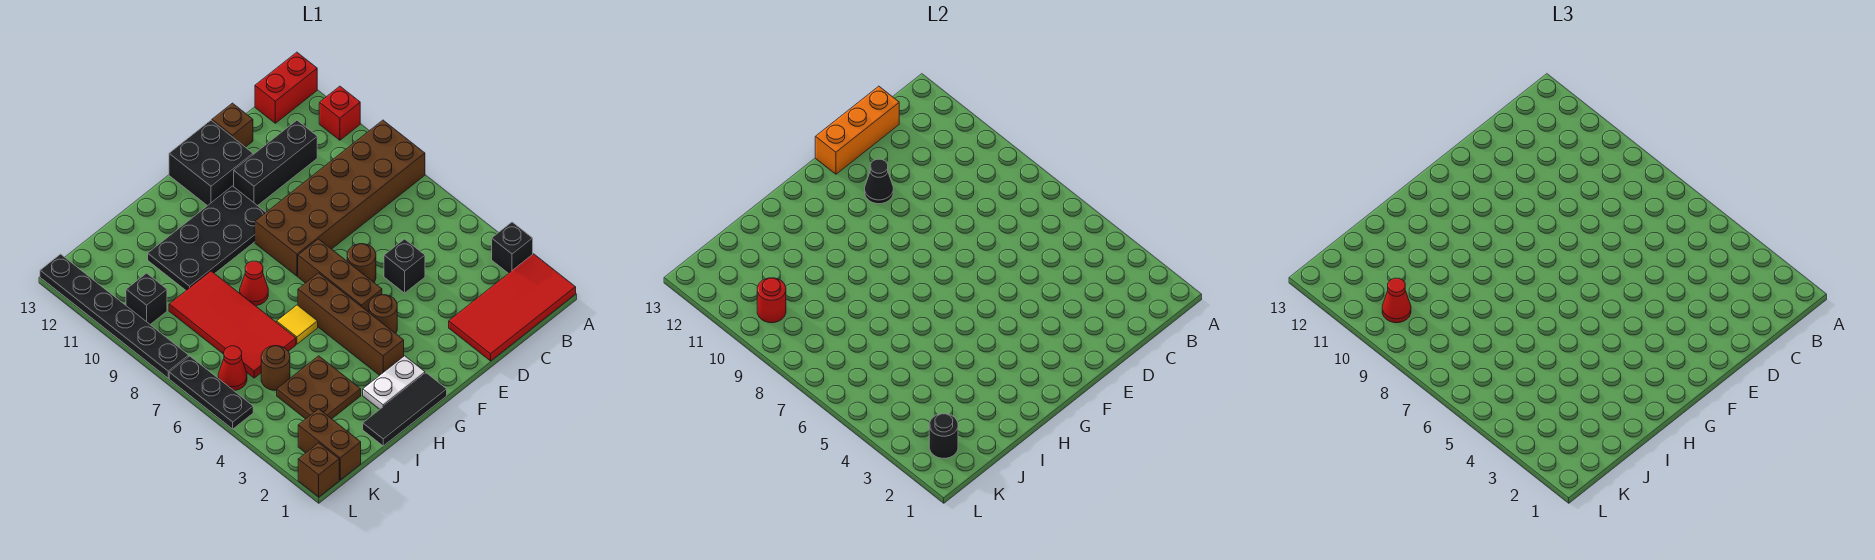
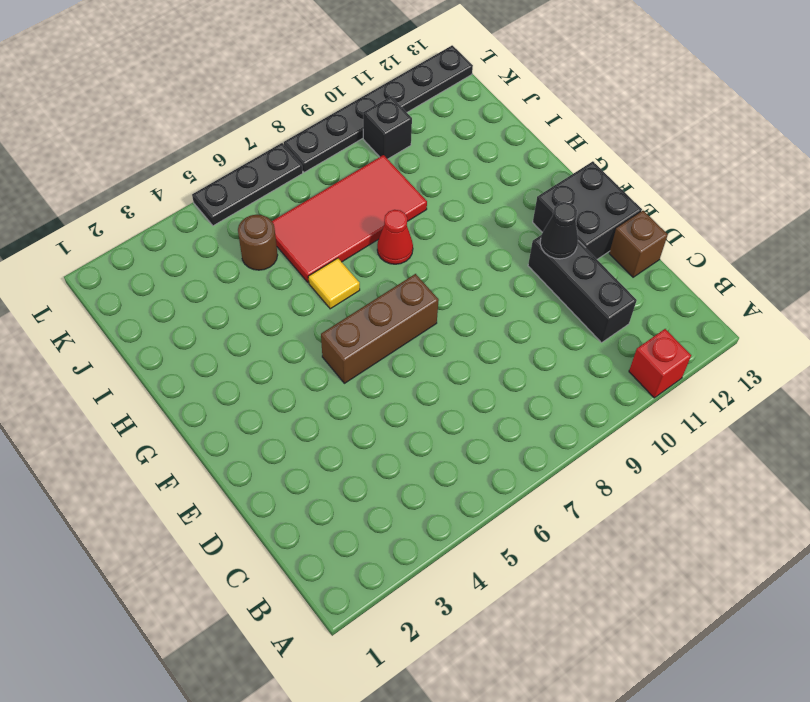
none -> red 2x4 tile [449,254,576,361]
none -> black 1x1 brick [492,222,533,273]
none -> brown 2x6 brick [255,120,425,276]
none -> red 1x2 brick [255,52,317,123]

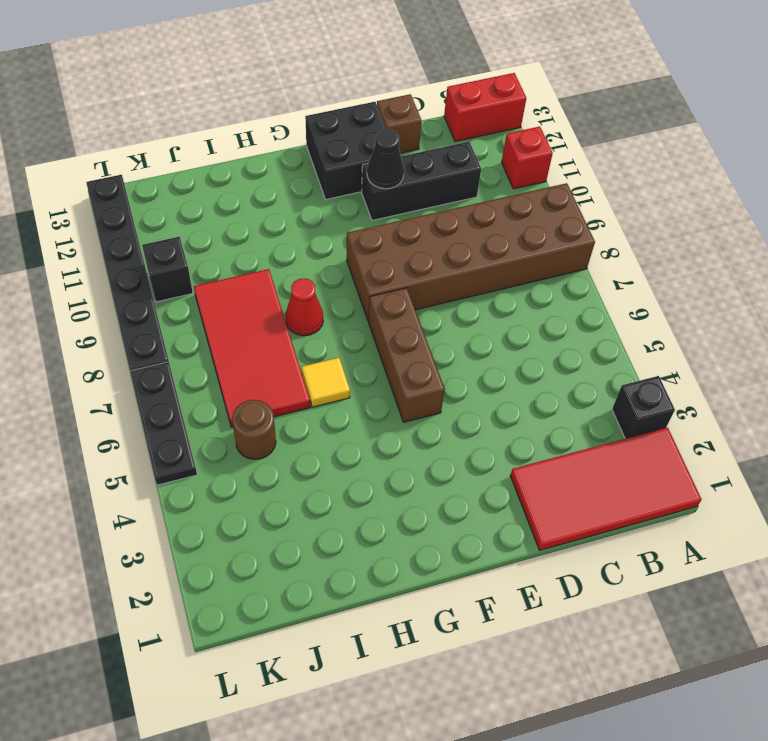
none -> black 1x1 brick [384,239,425,293]
none -> brown 1x1 round brick [347,244,376,282]
none -> brown 1x1 round brick [369,295,397,334]
none -> black 2x4 plate [148,186,266,290]

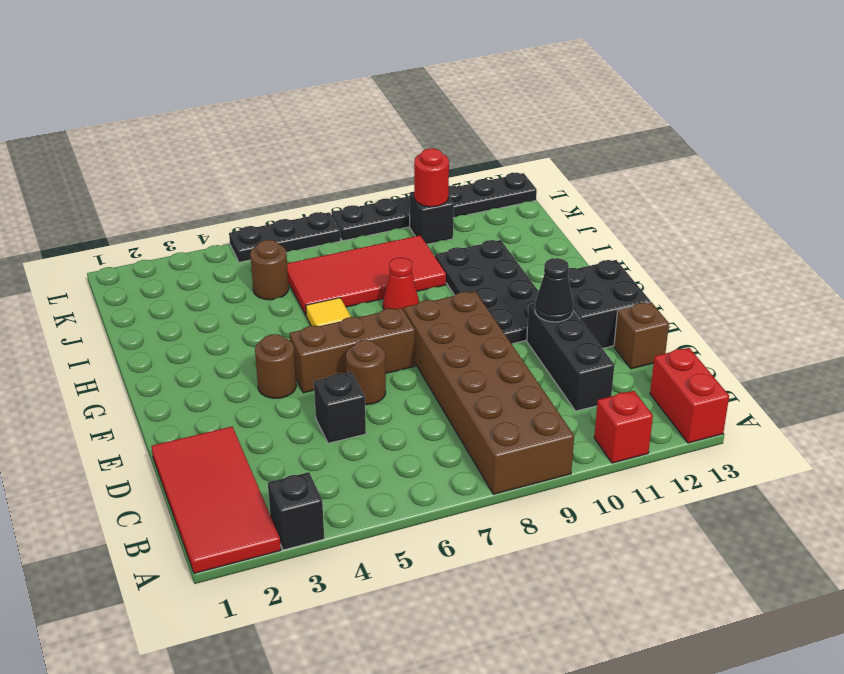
none -> black 1x3 tile [363,373,447,446]
none -> white 1x2 plate [363,356,425,409]
none -> brown 1x4 brick [298,273,404,375]
none -> brown 2x2 plate [277,356,361,419]

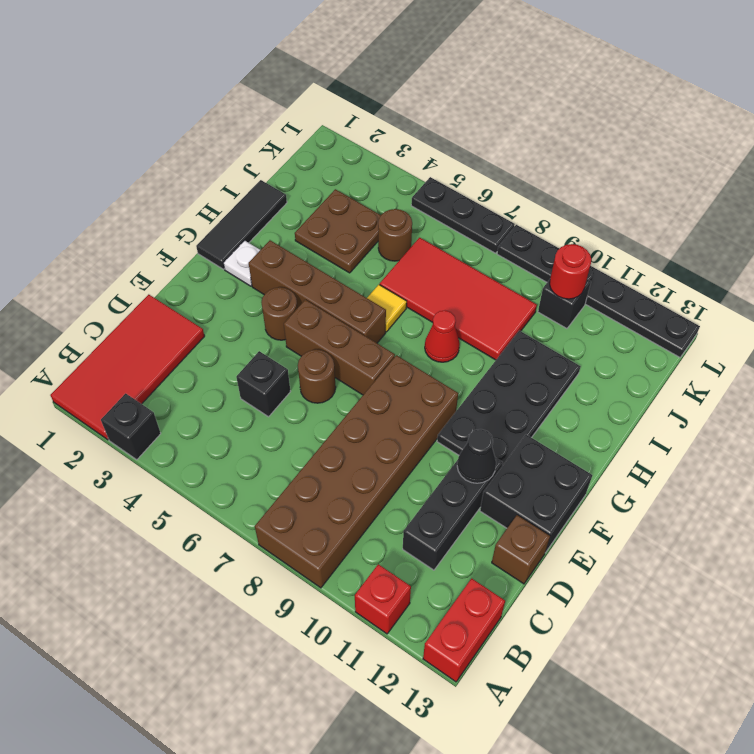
white 1x1 plate [224,241,260,286] -> white 1x2 plate [363,356,425,409]
none -> brown 1x2 brick [298,409,361,480]
none -> red 1x1 cone [218,346,247,391]
none -> brown 1x1 brick [298,443,339,497]
none -> orange 1x3 brick [815,86,899,174]

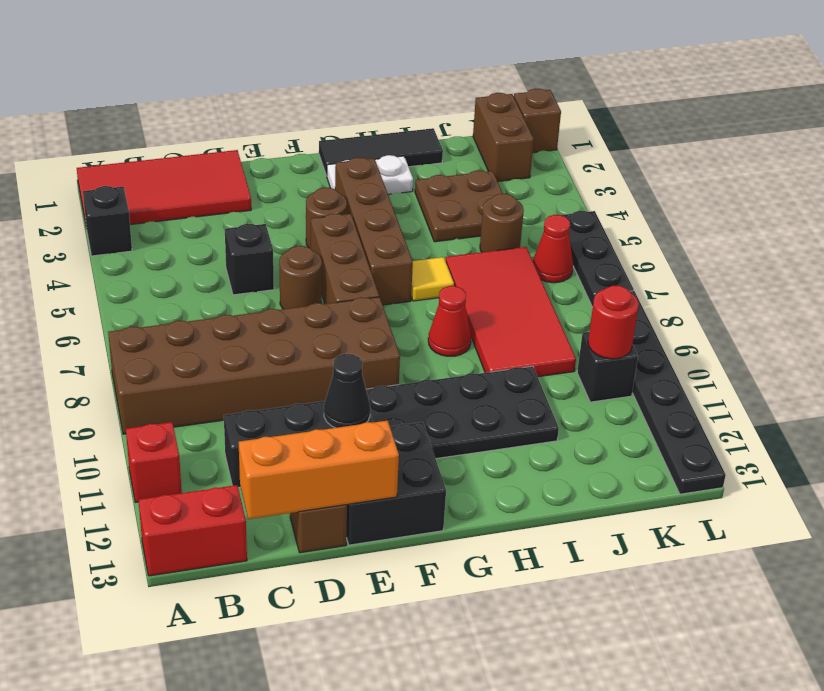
none -> black 1x1 round brick [929,414,958,458]
none -> red 1x1 cone [1382,278,1411,323]

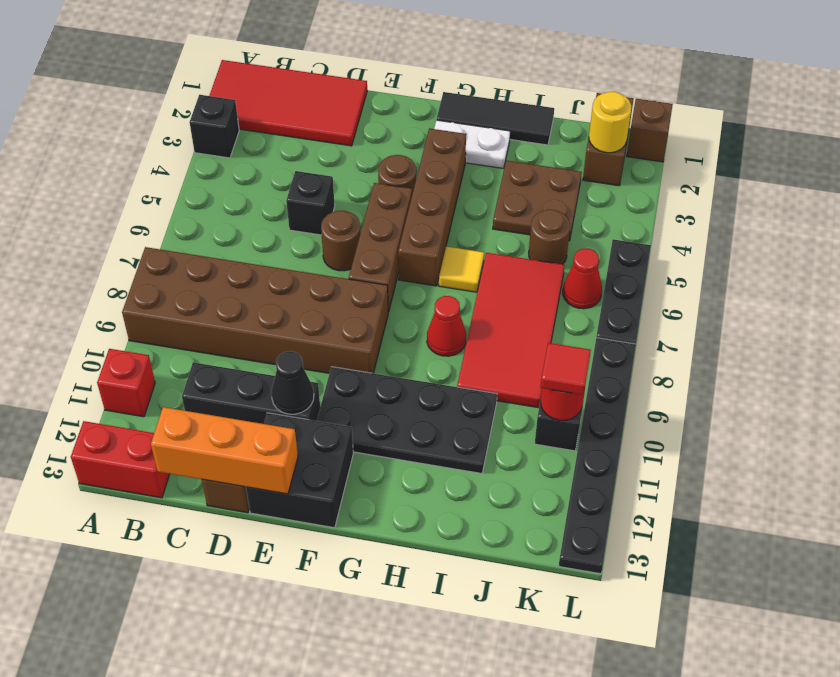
yellow 1x1 round brick [589,92,631,153] -> black 1x1 round brick [929,414,958,458]
red 1x1 tile [541,343,591,395] -> red 1x1 cone [1382,278,1411,323]

